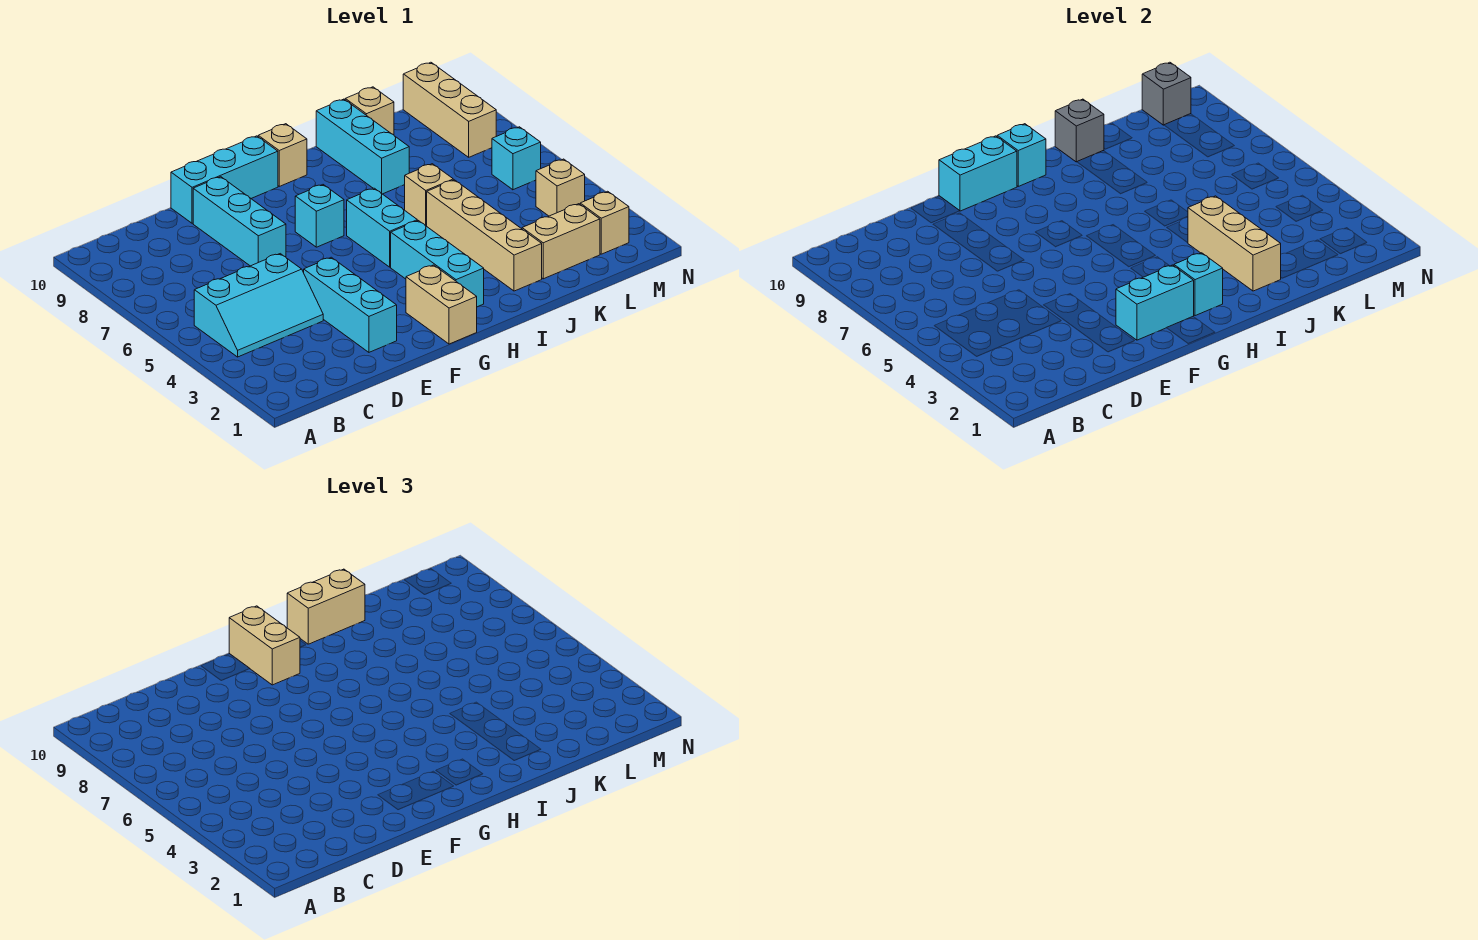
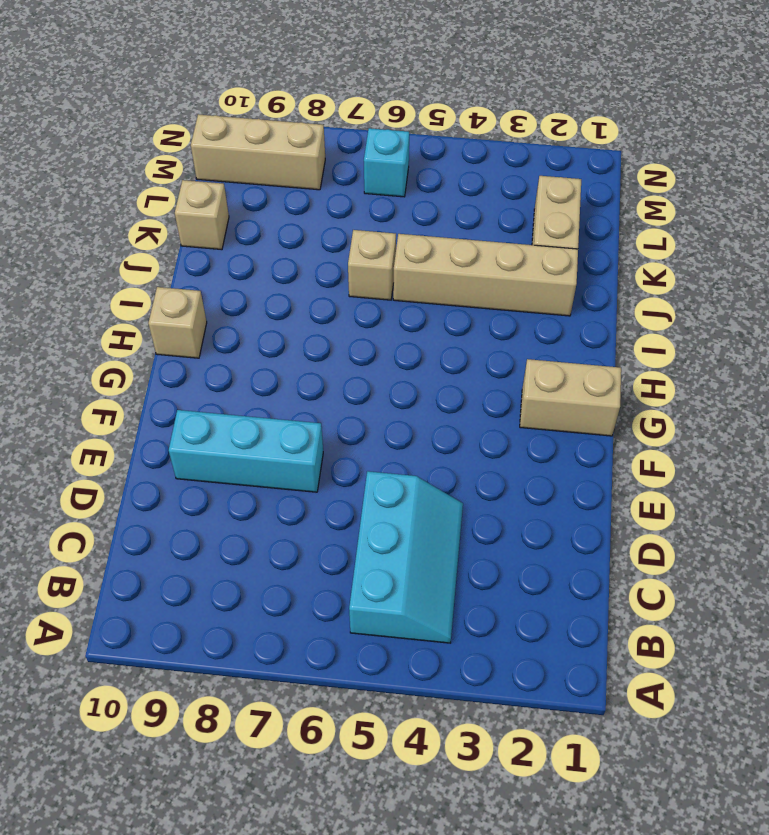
none -> cyan 1x3 brick [304,257,397,352]
none -> cyan 1x3 brick [171,136,278,223]
none -> cyan 1x1 brick [295,185,344,247]

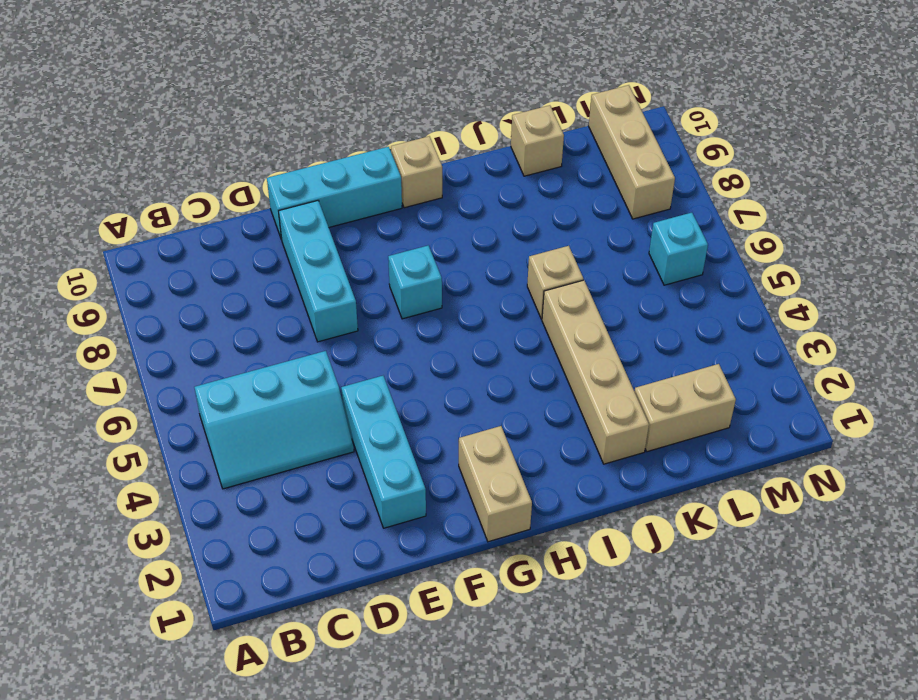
none -> cyan 1x3 brick [391,221,484,307]
none -> cyan 1x2 brick [347,188,417,267]
none -> cyan 1x3 brick [316,99,409,194]

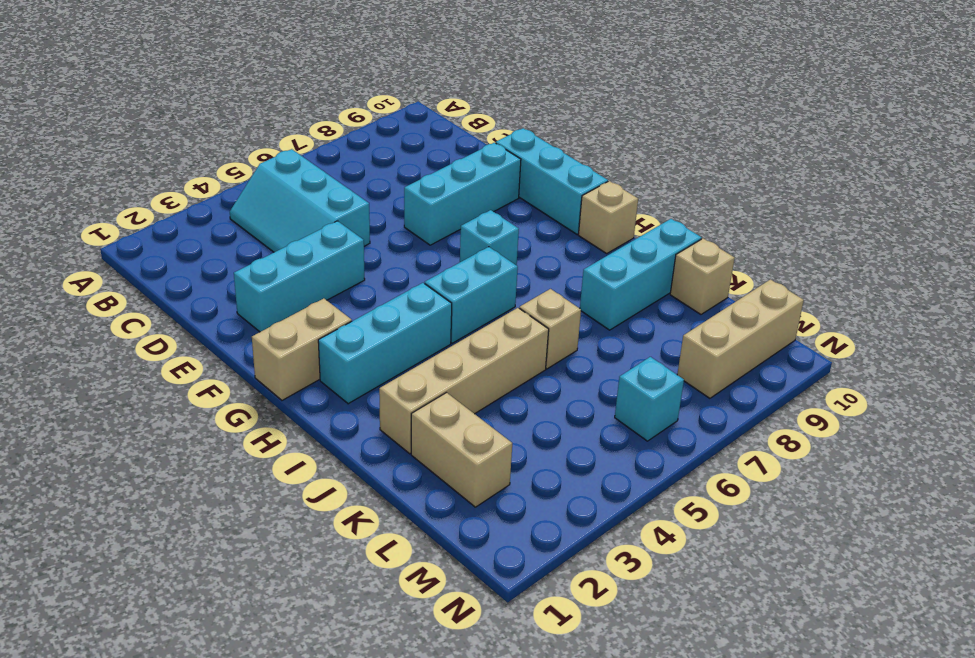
none -> tan 1x1 brick [580,191,629,254]
none -> tan 1x1 brick [536,159,585,216]
none -> cyan 1x2 brick [1116,265,1194,340]

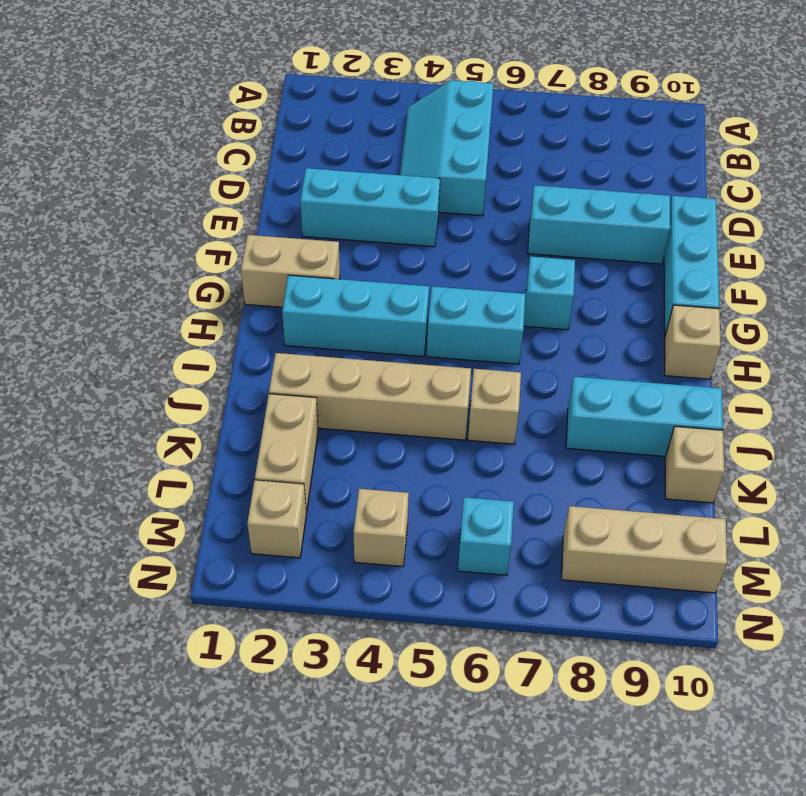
none -> cyan 1x2 brick [1116,265,1194,340]
none -> cyan 1x2 brick [939,136,1017,211]
none -> cyan 1x1 brick [1174,253,1223,316]

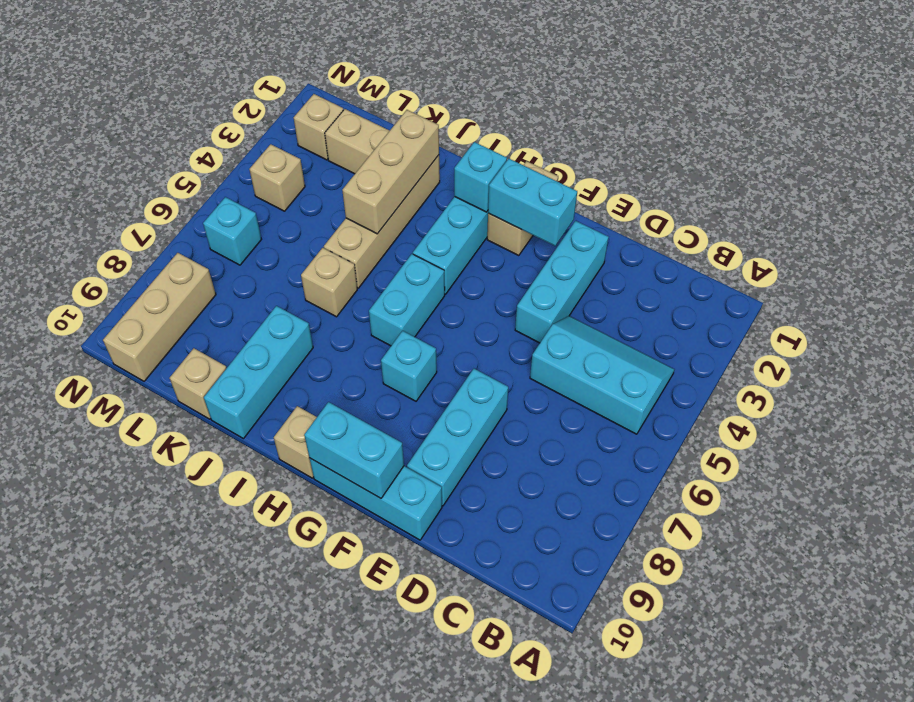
none -> cyan 1x1 brick [997,124,1046,186]
none -> grey 1x1 brick [1055,99,1104,162]
none -> grey 1x1 brick [1142,62,1191,125]

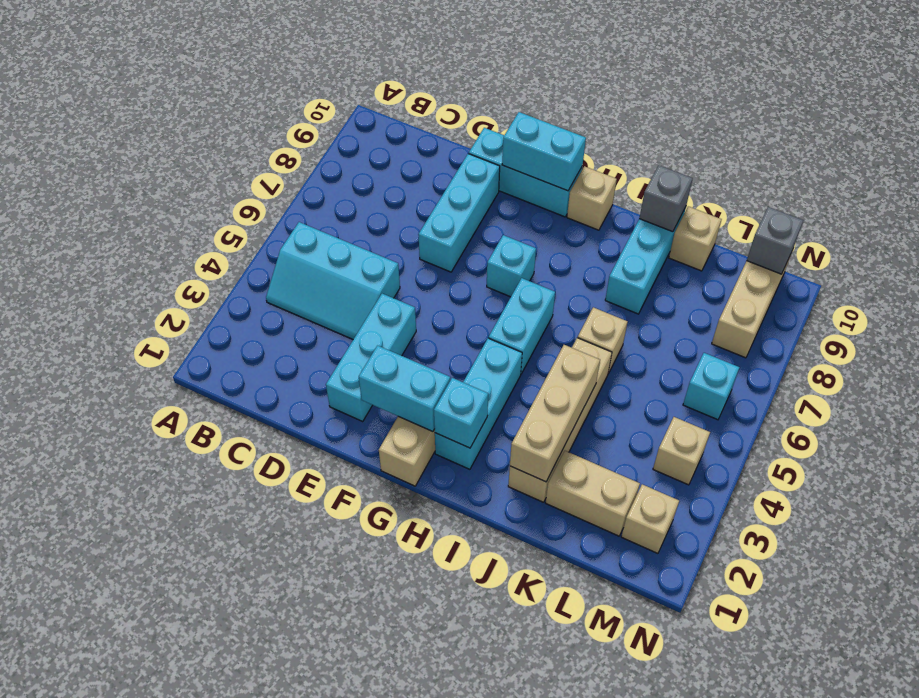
none -> cyan 1x1 brick [997,124,1046,186]
none -> tan 1x2 brick [229,606,300,685]
none -> tan 1x2 brick [287,569,365,644]

